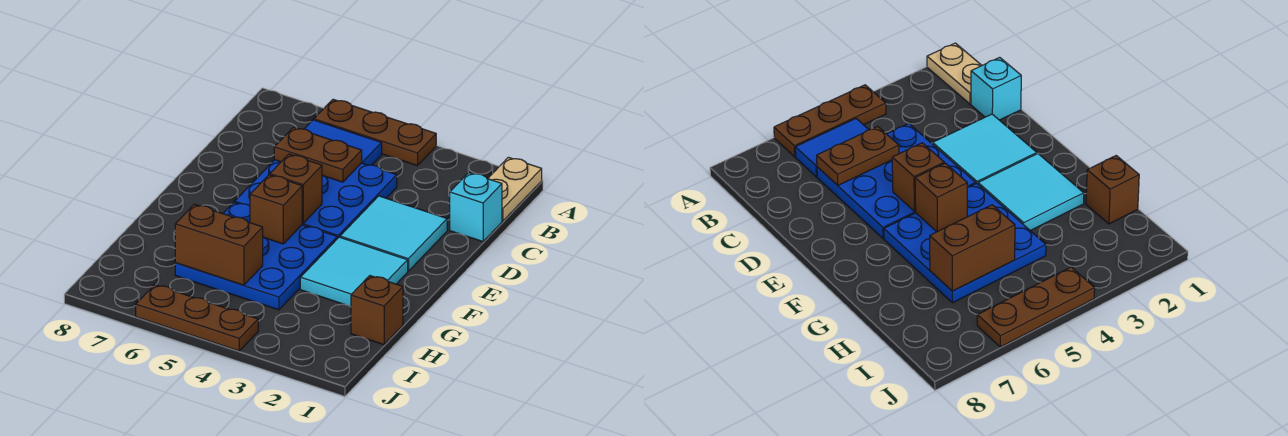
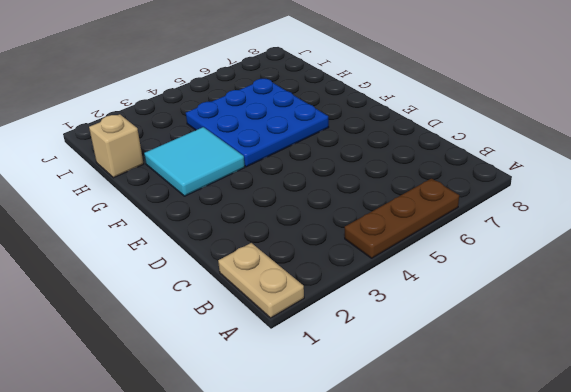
tan 1x1 brick [89,114,144,178] -> brown 1x1 brick [351,276,403,345]
none -> blue 1x2 tile [305,120,382,165]
none -> cyan 1x1 brick [450,173,502,242]
none -> blue 3x3 plate [235,160,397,239]

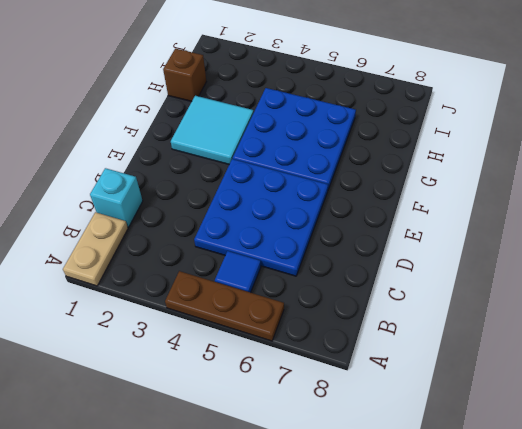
blue 1x1 tile [215,251,261,293] -> blue 1x2 tile [305,120,382,165]
none -> cyan 2x2 tile [340,196,447,271]
none -> brown 1x3 plate [136,285,258,351]
none -> brown 1x2 plate [274,127,362,182]

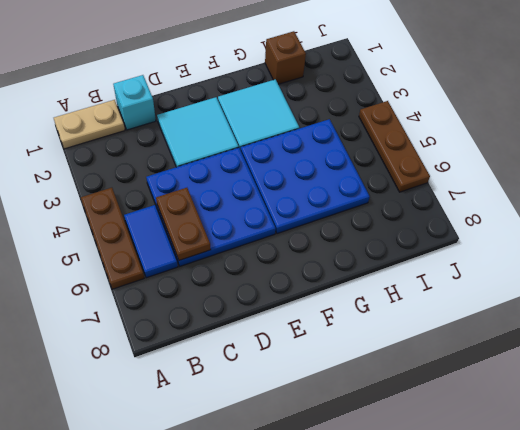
none -> brown 1x1 brick [270,154,322,223]
none -> brown 1x1 brick [250,175,303,244]
none -> brown 1x2 brick [175,204,263,285]

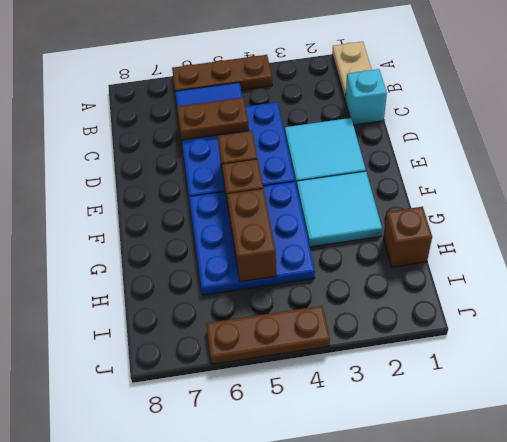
brown 1x2 brick [227,189,277,282] -> brown 1x2 brick turned to [175,204,263,285]

